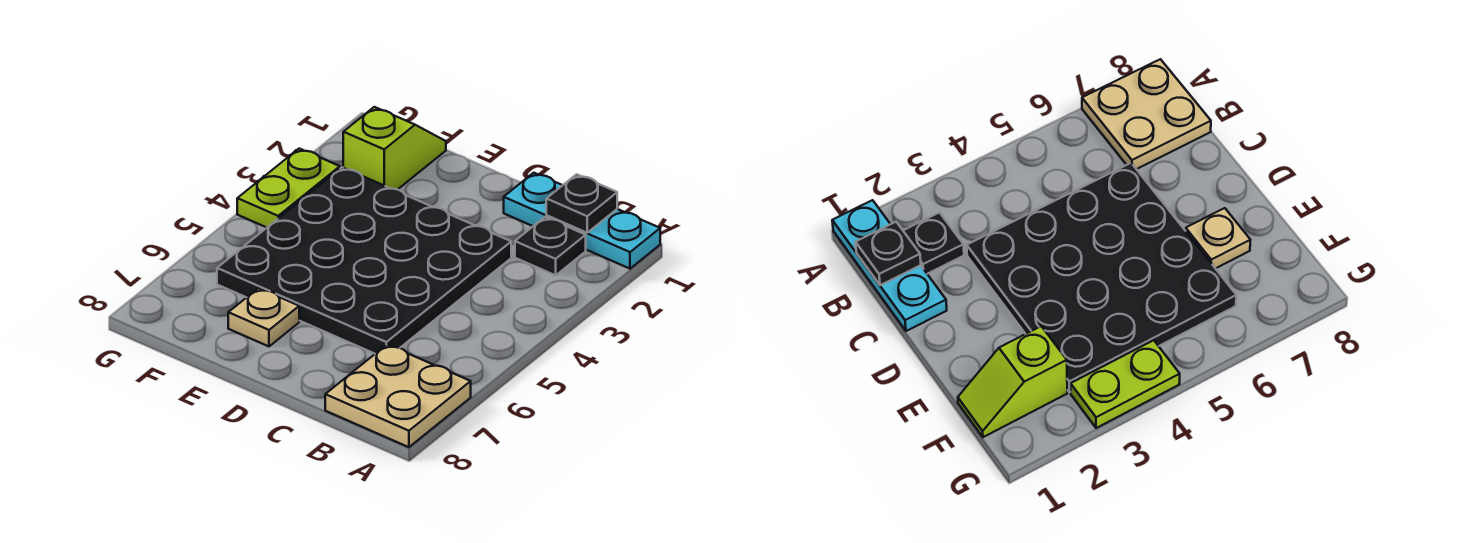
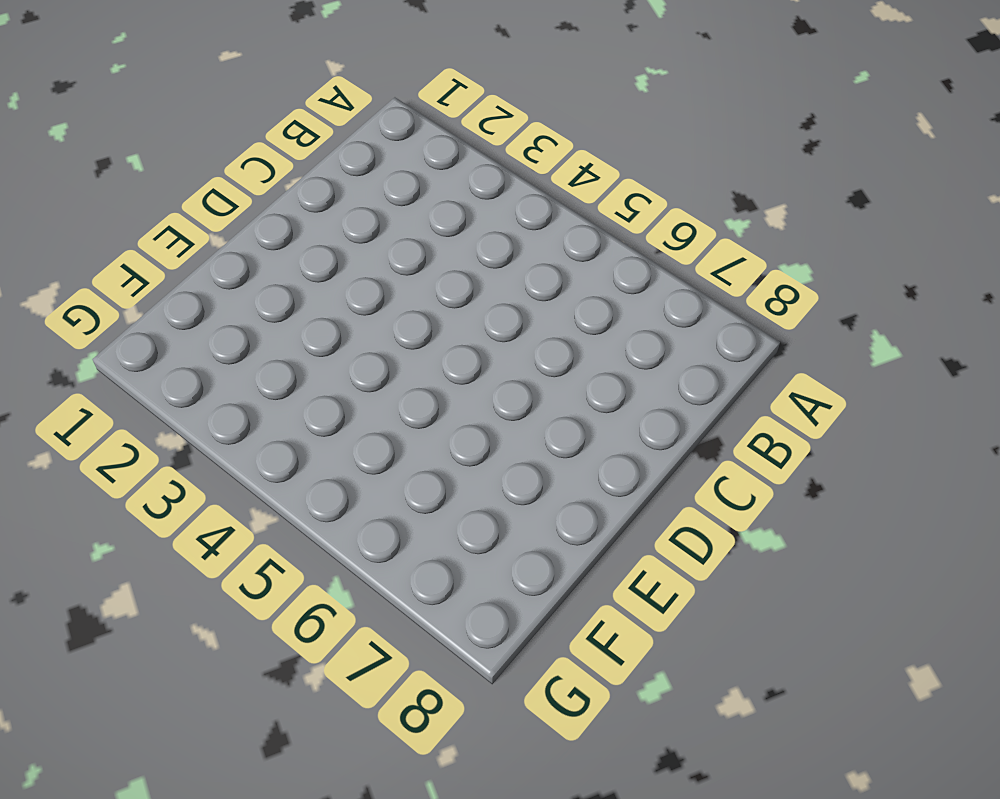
none -> cyan 1x3 plate [504,173,660,269]
none -> tan 2x2 plate [325,345,471,447]

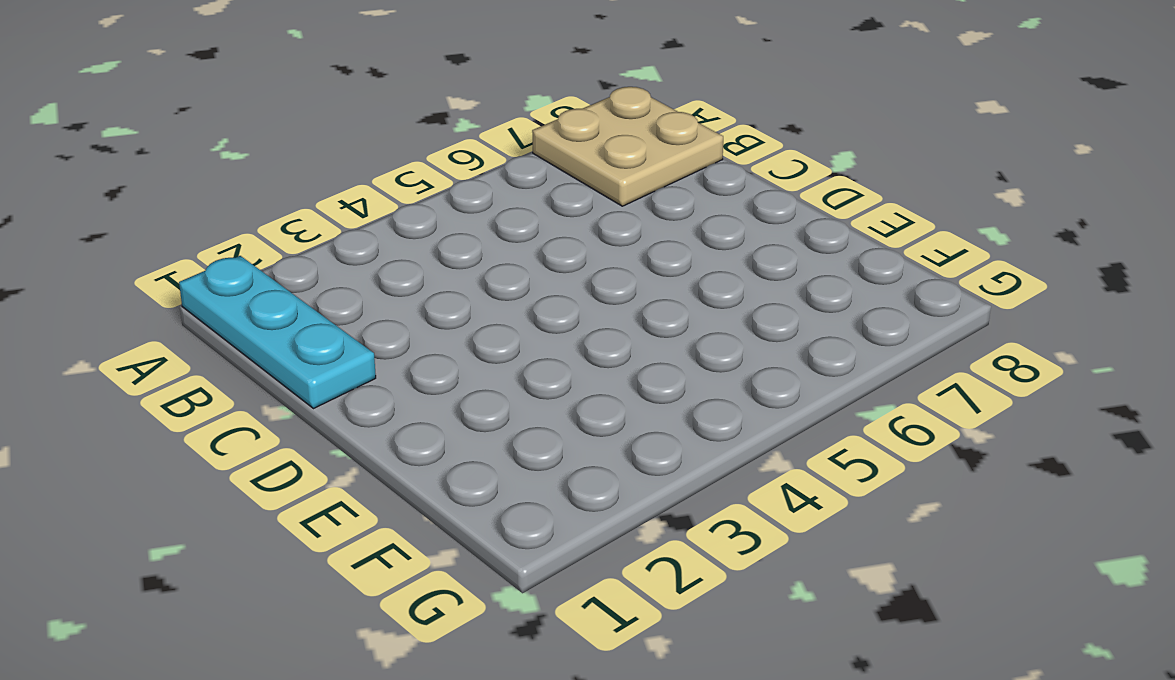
none -> black 1x1 plate [515,217,586,275]
none -> black 4x4 plate [217,167,511,354]

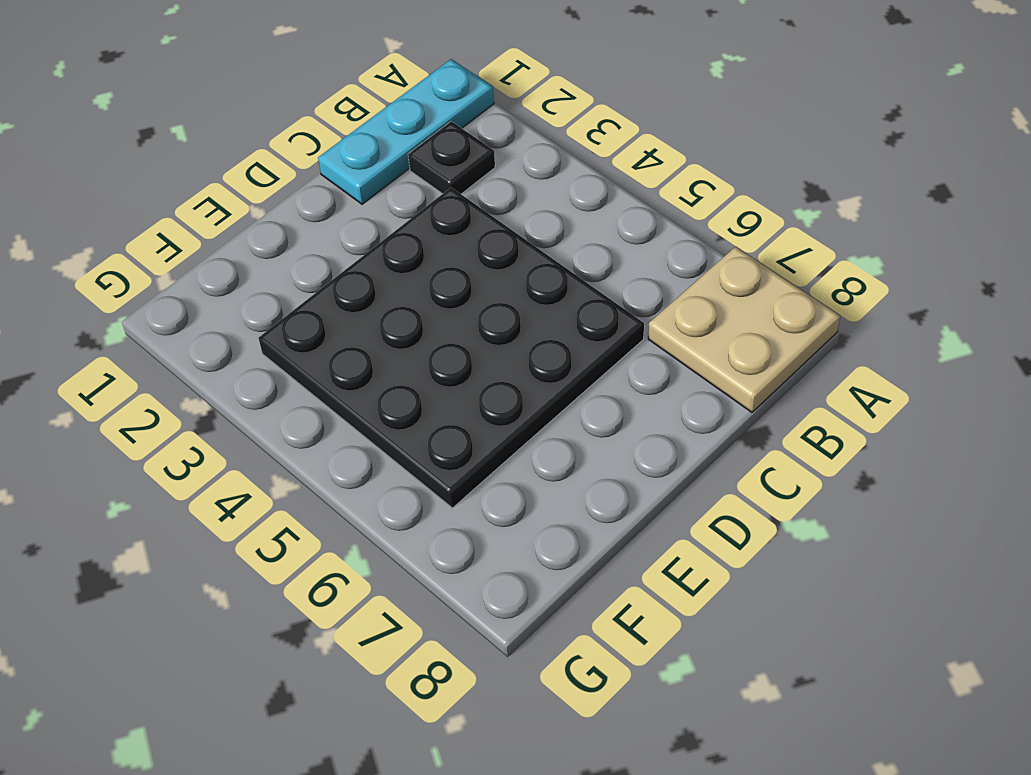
none -> tan 1x1 plate [228,288,299,346]
none -> lime 1x2 slope [343,107,446,190]

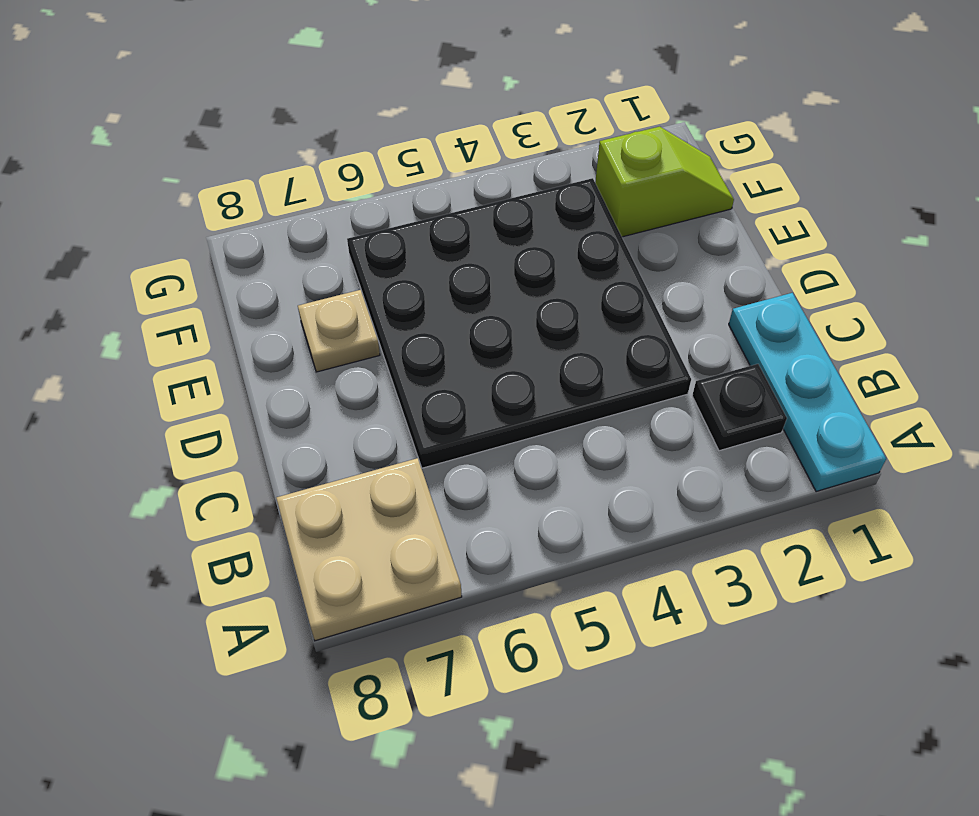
none -> lime 1x2 plate [237,149,340,227]
none -> black 1x1 plate [546,174,617,233]

